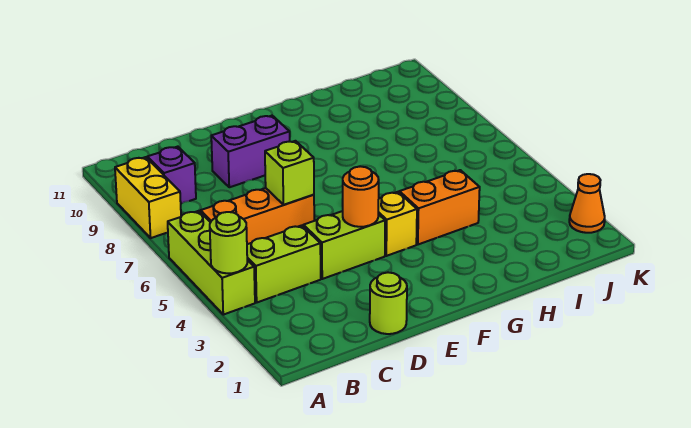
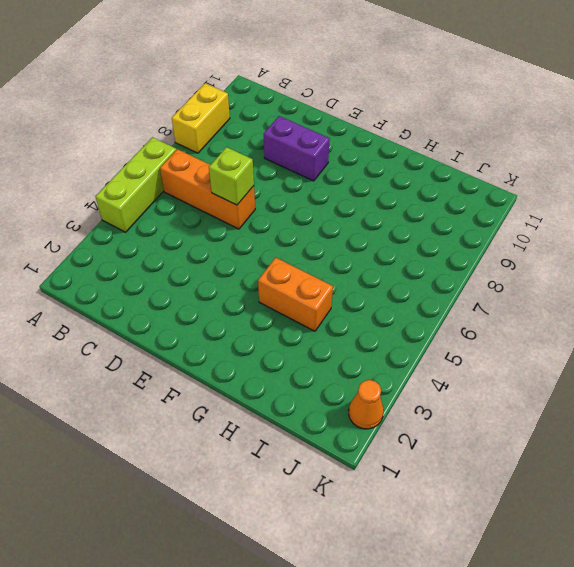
none -> lime 1x2 brick [247,225,321,302]
none -> purple 1x1 brick [147,147,196,204]
none -> lime 1x1 round brick [370,272,407,334]

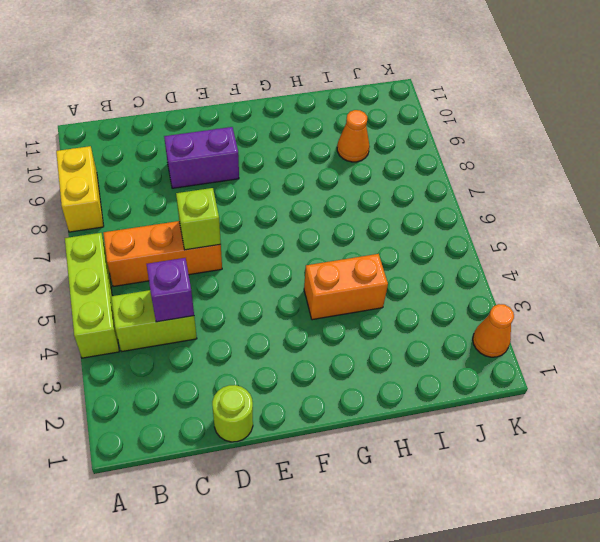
purple 1x1 brick [147,258,194,322] -> purple 1x1 brick moved to [147,147,196,204]
orange 1x1 cone [337,110,370,162] -> none
none -> lime 1x2 brick [303,211,385,279]
none -> yellow 1x1 brick [378,192,417,256]
none -> lime 1x1 round brick [210,212,247,273]

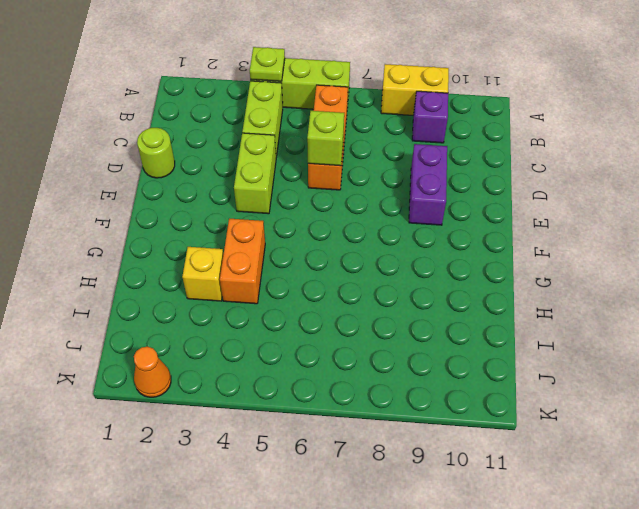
lime 1x1 plate [250,47,285,81] -> lime 1x1 round brick [210,212,247,273]
yellow 1x1 brick [182,247,223,301] -> yellow 1x1 brick moved to [378,192,417,256]
none -> orange 1x1 round brick [343,166,379,227]

